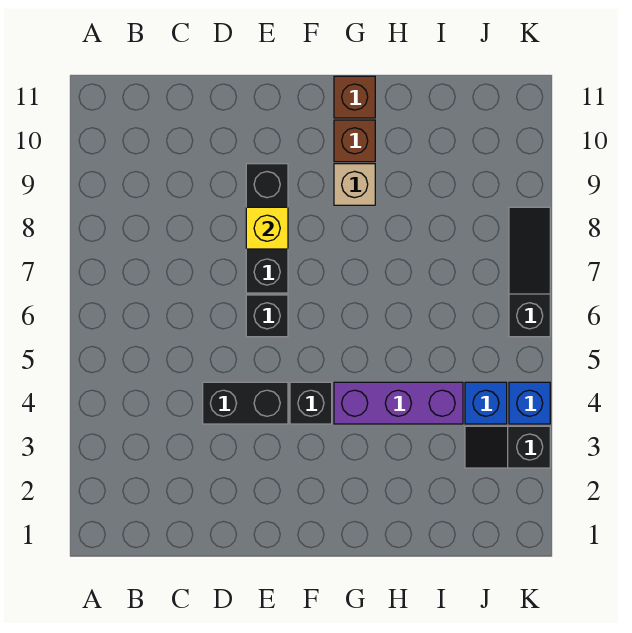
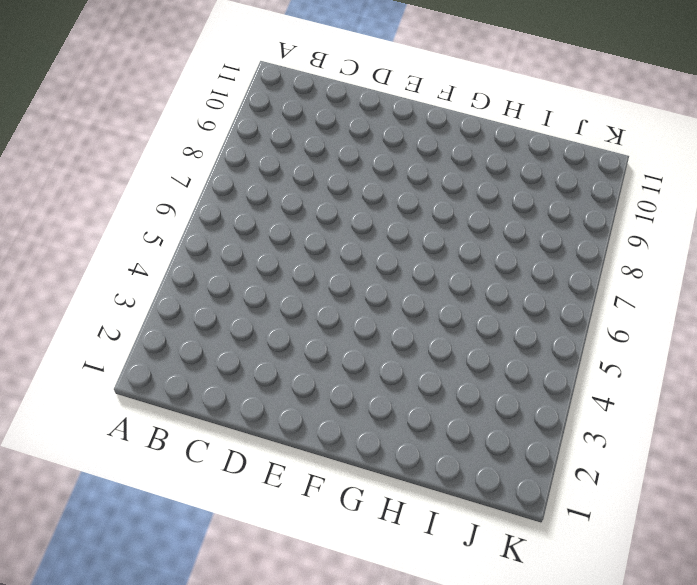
none -> black 1x2 brick [203,382,288,424]
none -> black 1x1 brick [246,295,288,337]
none -> black 1x3 brick [246,164,288,293]

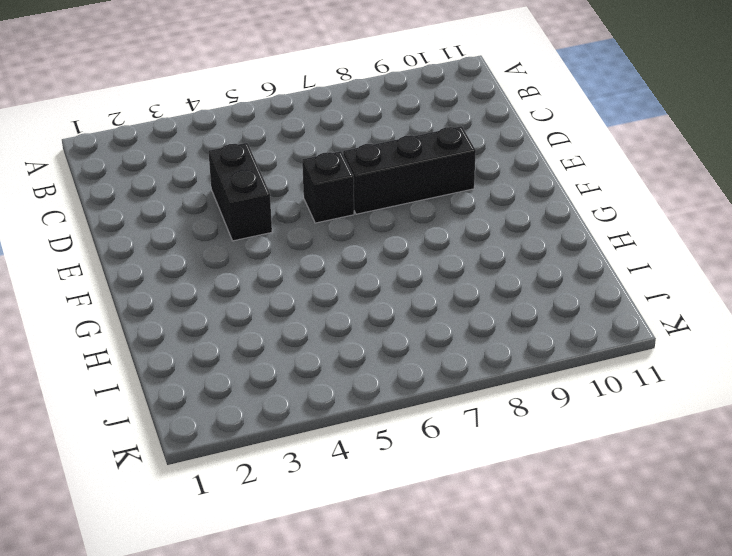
none -> black 1x1 brick [290,382,332,424]
none -> purple 1x3 brick [334,382,463,424]
none -> tan 1x1 brick [334,164,375,205]

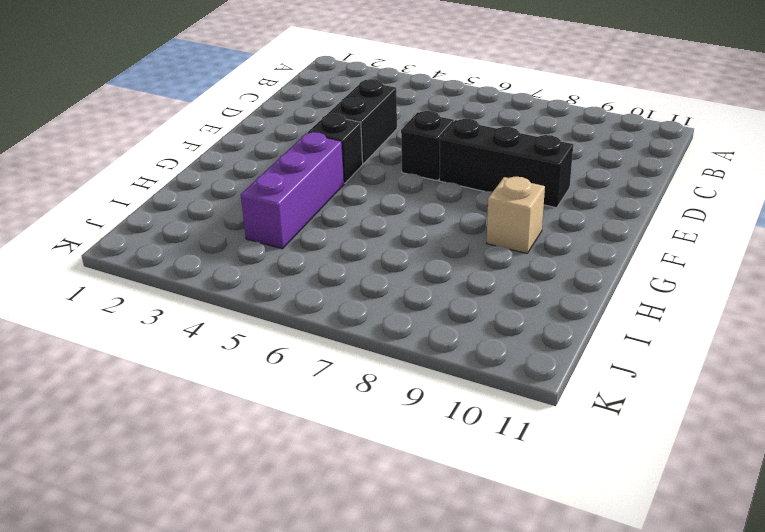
none -> brown 1x1 brick [334,120,375,162]
none -> brown 1x1 brick [334,76,375,118]
none -> black 1x2 slope [465,426,550,468]

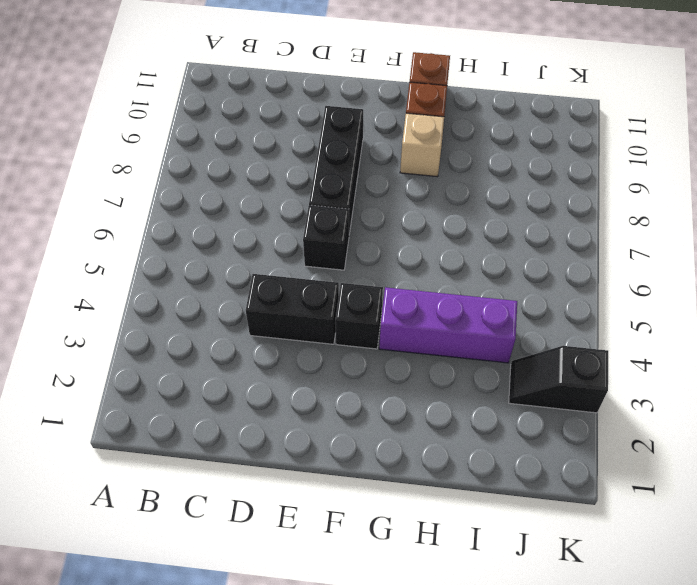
none -> blue 1x1 brick [465,382,507,424]
none -> blue 1x1 brick [509,382,550,424]
none -> black 1x3 slope [509,207,550,337]

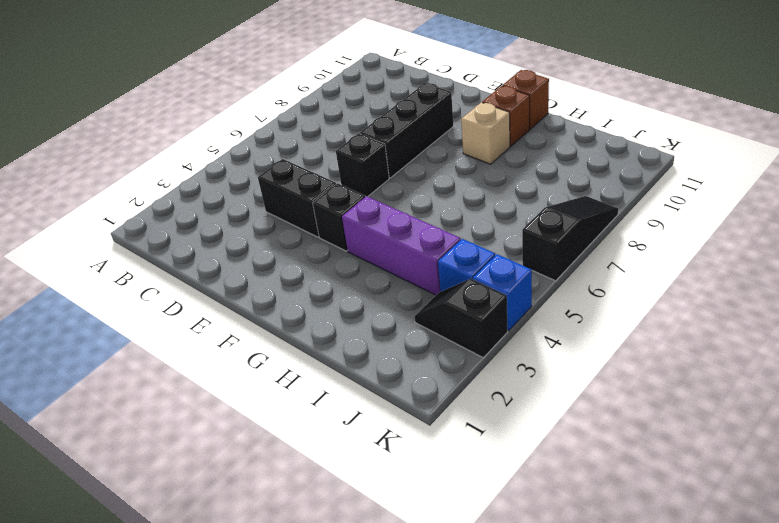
none -> yellow 1x1 brick [246,207,288,249]

